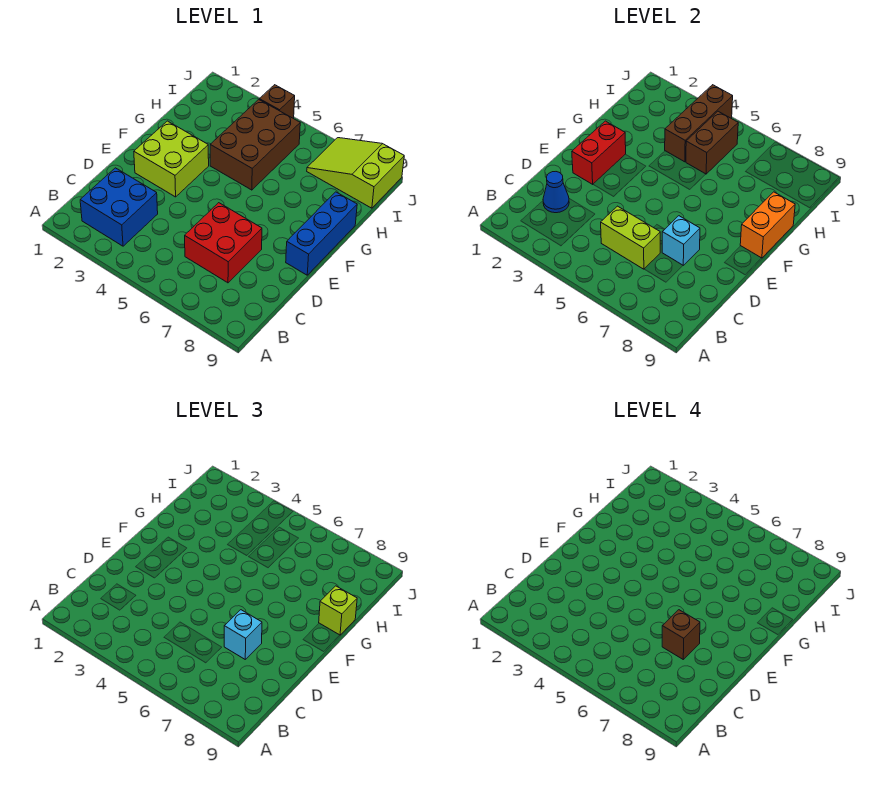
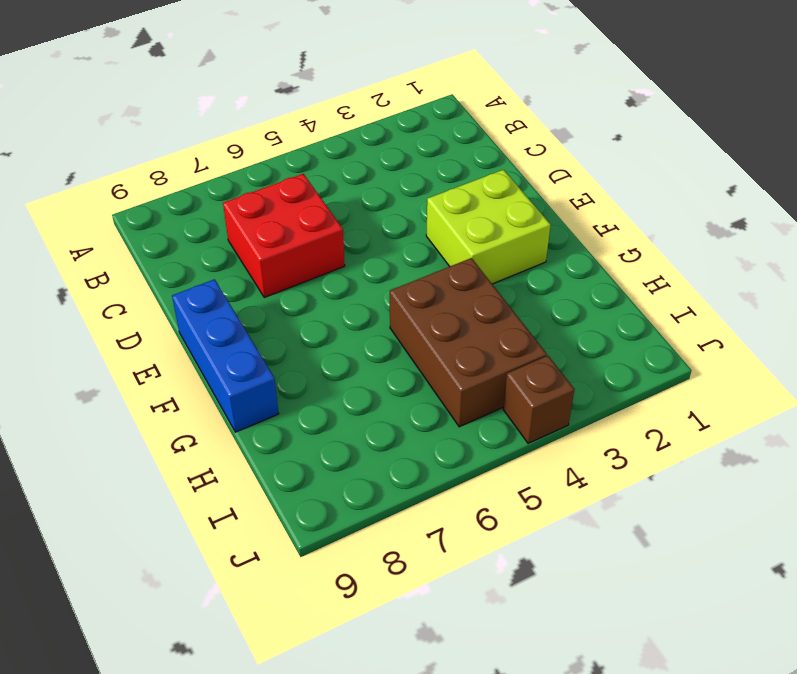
none -> blue 2x2 brick [80,168,158,246]
none -> lime 2x3 slope [307,138,404,208]
none -> blue 1x1 cone [543,172,569,213]

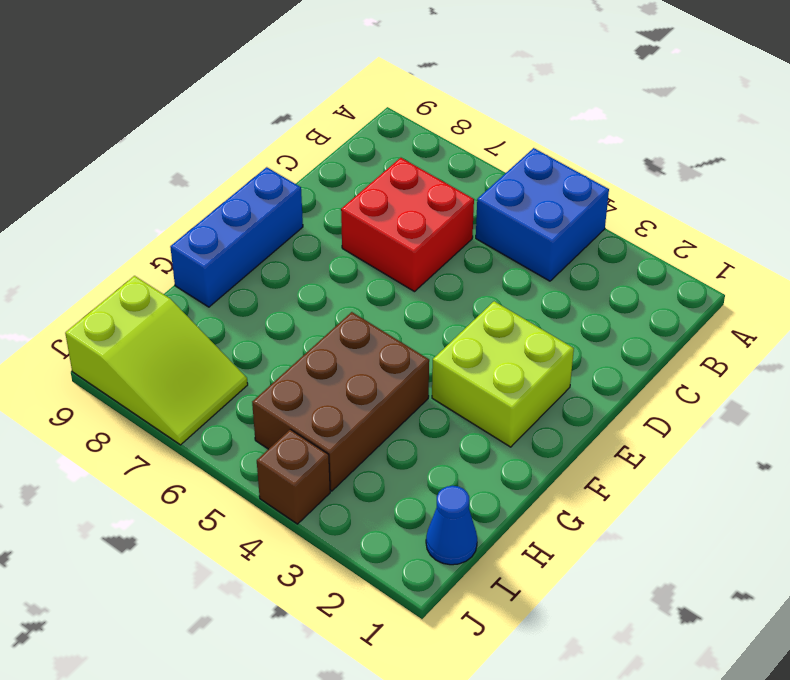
blue 2x2 brick [476,148,609,281] -> blue 2x2 brick moved to [80,168,158,246]
blue 1x1 cone [426,486,477,565] -> blue 1x1 cone moved to [543,172,569,213]
none -> lime 1x2 brick [601,206,660,269]
none -> cyan 1x1 brick [662,216,700,265]
none -> red 1x2 brick [572,121,626,184]

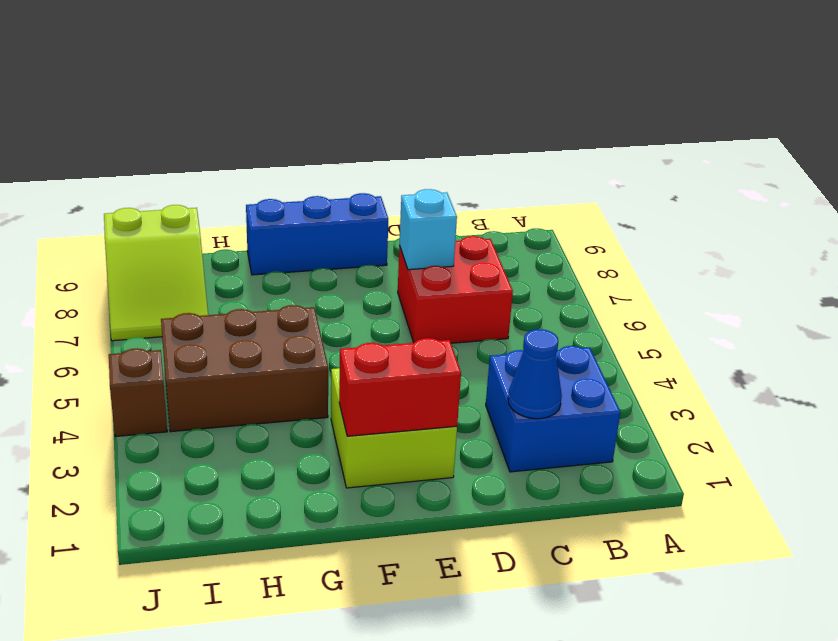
none -> lime 1x2 brick [601,206,660,269]
none -> orange 1x2 brick [740,192,795,258]
none -> brown 1x3 brick [665,85,733,162]

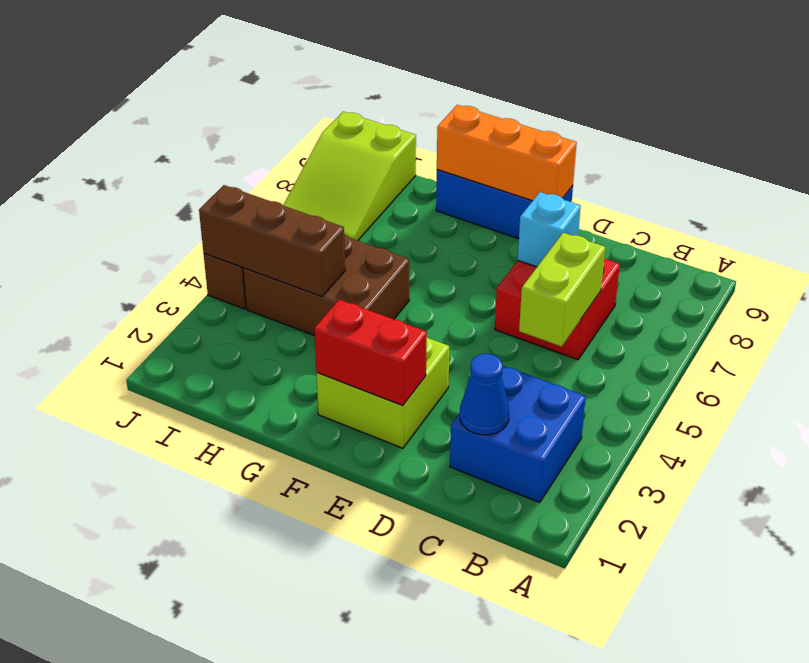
orange 1x3 brick [437,105,577,201] -> orange 1x2 brick [740,192,795,258]
none -> brown 1x2 brick [686,111,738,174]
none -> cyan 1x1 brick [224,610,262,659]
none -> lime 1x1 brick [319,586,357,635]

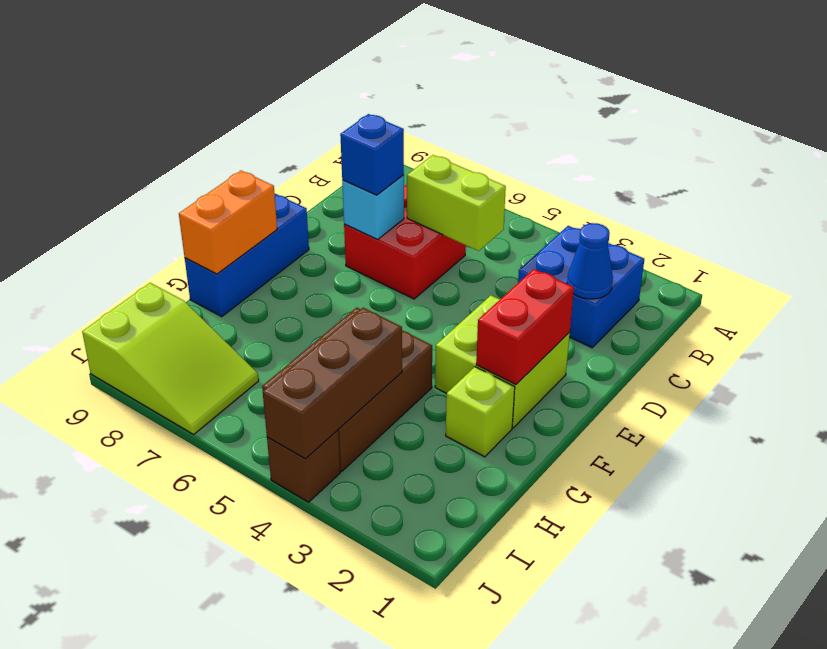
blue 1x1 brick [340,114,404,195] -> cyan 1x1 brick [224,610,262,659]
lime 1x1 brick [446,367,515,457] -> lime 1x1 brick moved to [319,586,357,635]
none -> brown 1x2 brick [686,111,738,174]
none -> brown 1x1 brick [662,610,700,659]

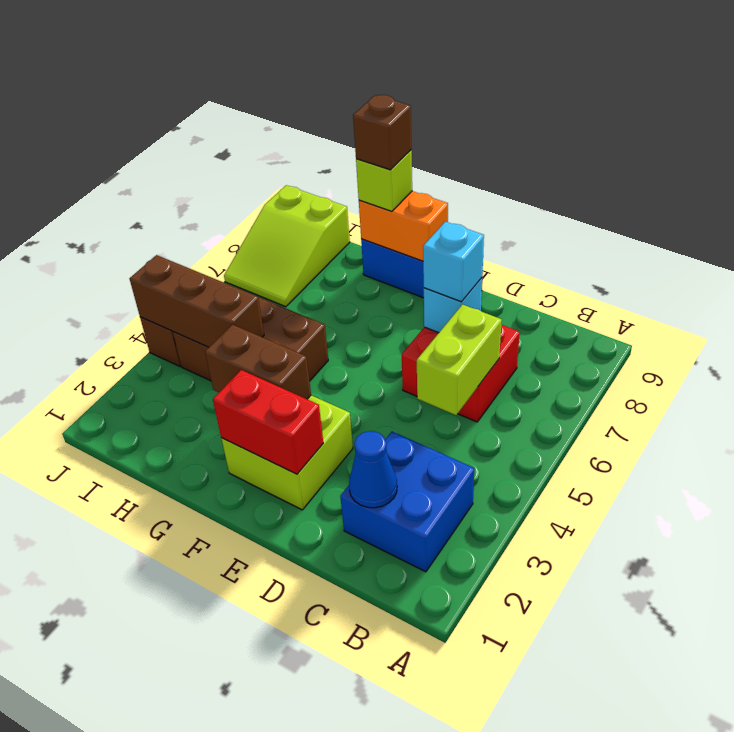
brown 1x2 brick [205,324,311,399] -> brown 1x2 brick moved to [686,111,738,174]
brown 1x1 brick [353,95,411,170] -> brown 1x1 brick moved to [662,610,700,659]

